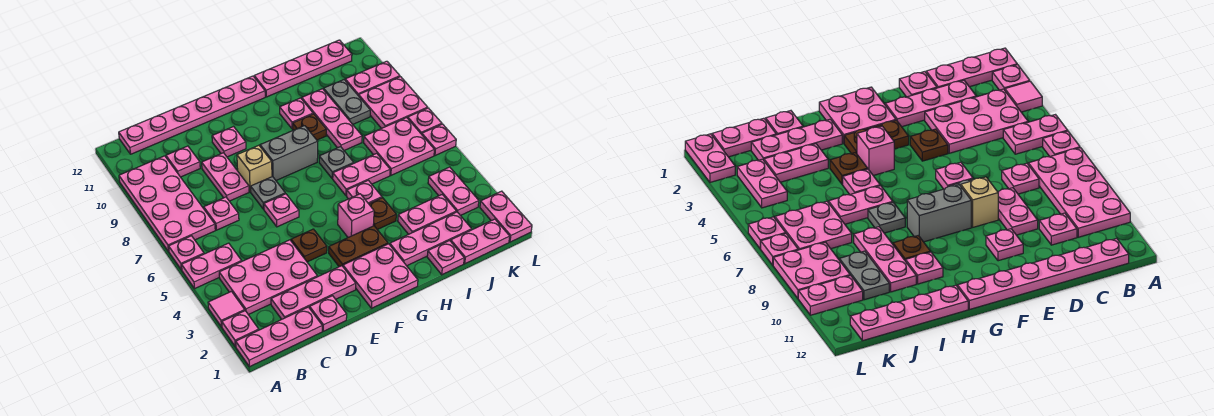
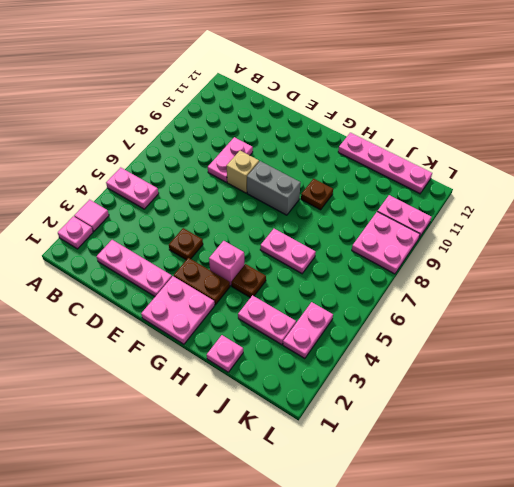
none -> pink 1x3 plate [236,307,322,367]
none -> pink 1x1 plate [169,236,204,270]
none -> pink 2x4 plate [119,156,215,251]
none -> pink 2x3 plate [219,240,317,315]

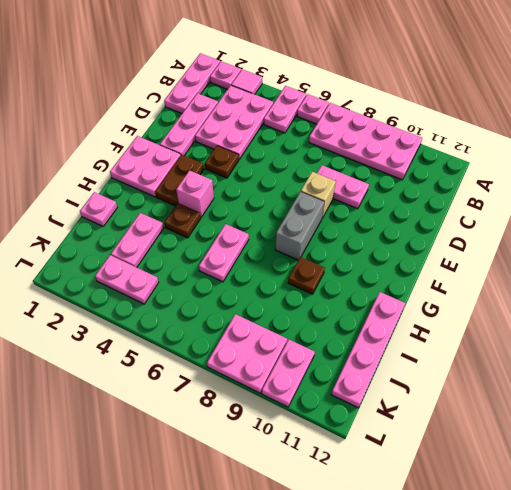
none -> pink 1x6 plate [119,76,265,154]
none -> pink 1x1 plate [204,197,239,230]
none -> pink 1x1 plate [166,146,200,177]
none -> pink 1x1 plate [310,296,347,331]

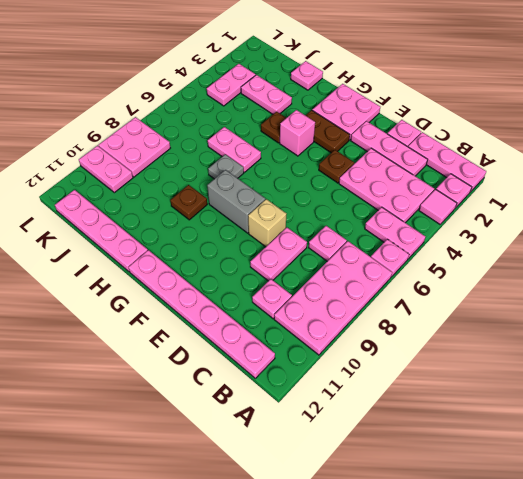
none -> pink 1x1 plate [264,194,299,227]
none -> grey 1x1 plate [251,177,285,209]
none -> pink 1x1 plate [212,127,246,157]
none -> pink 1x3 plate [390,212,472,266]

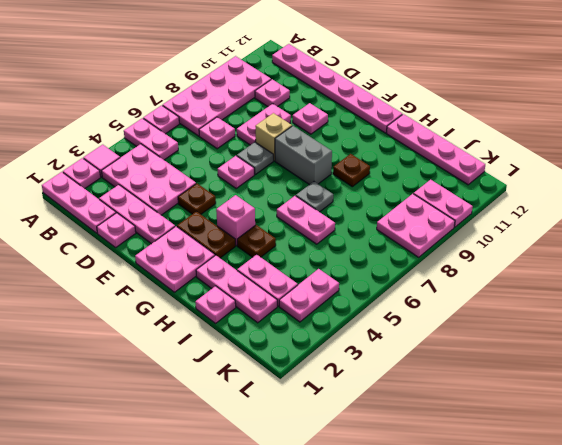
none -> pink 1x1 plate [347,180,382,204]
none -> pink 1x1 plate [280,98,313,129]
none -> pink 1x3 plate [302,89,362,150]
none -> pink 1x2 plate [451,219,510,264]

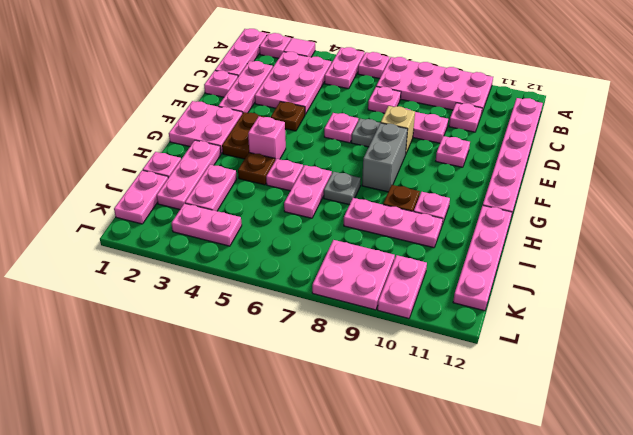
none -> pink 2x2 plate [364,118,434,175]
none -> grey 1x2 plate [324,80,370,124]
none -> pink 1x2 plate [480,191,532,242]
none -> pink 1x1 plate [422,124,456,156]

